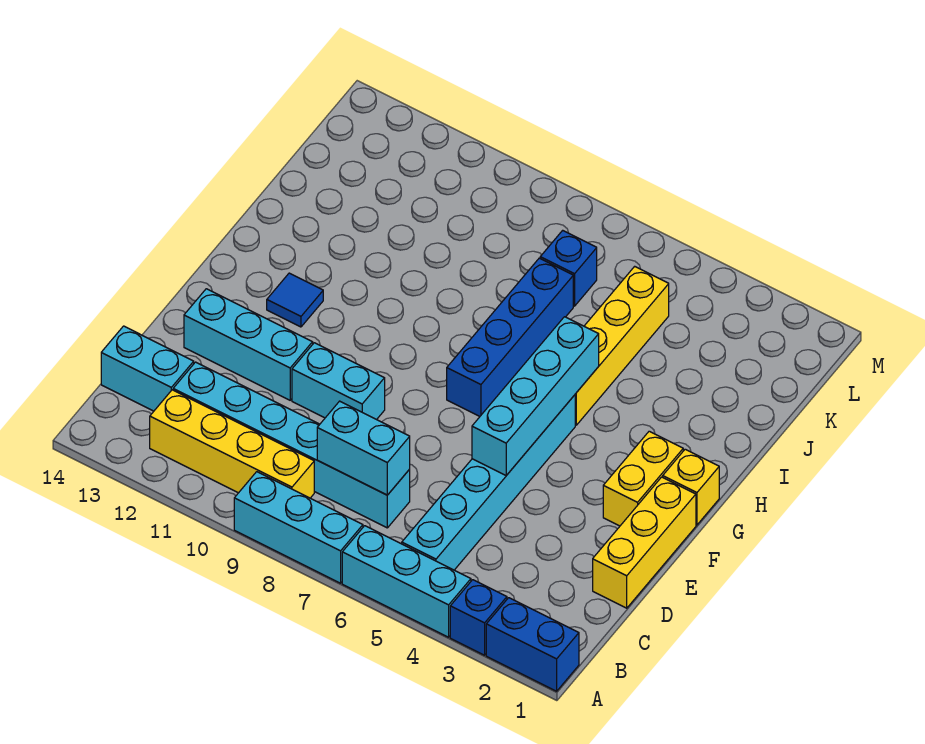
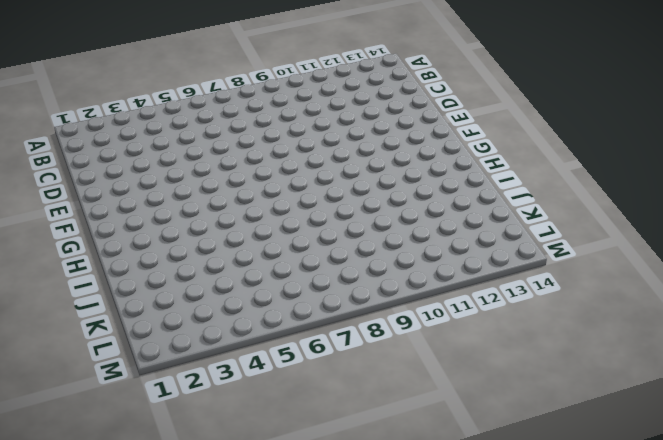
none -> blue 1x2 brick [486,598,579,691]
none -> blue 1x1 brick [450,580,507,655]
none -> cyan 1x3 brick [342,526,471,637]

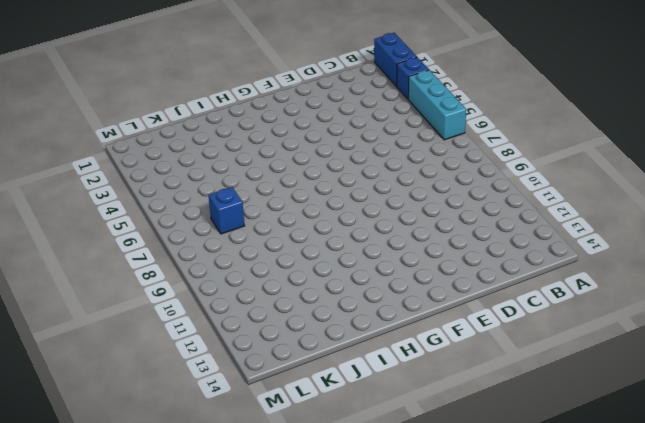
none -> cyan 1x3 brick [234,472,363,583]
none -> cyan 1x6 brick [402,395,575,570]
none -> yellow 1x4 brick [150,390,314,498]

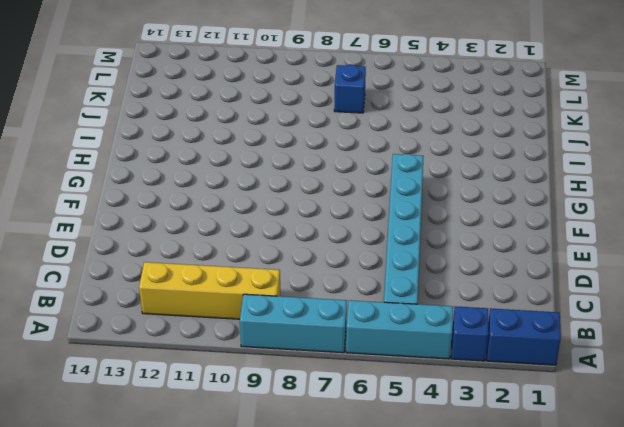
none -> cyan 1x6 brick [173,362,410,528]
none -> cyan 1x2 brick [101,326,194,411]
none -> yellow 1x3 brick [593,477,696,608]

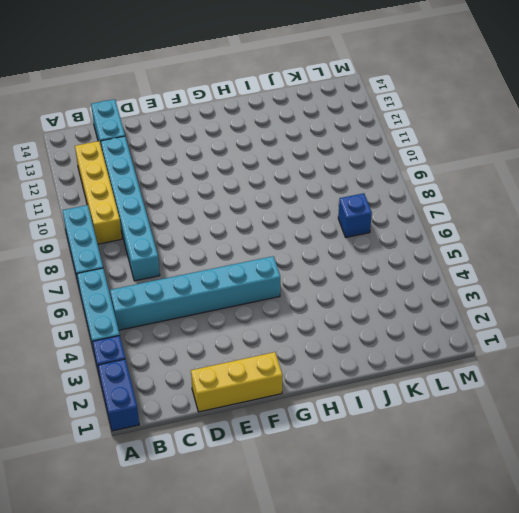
none -> cyan 1x2 brick [292,343,385,420]
none -> cyan 1x3 brick [184,289,313,400]
none -> yellow 1x2 brick [603,431,683,526]

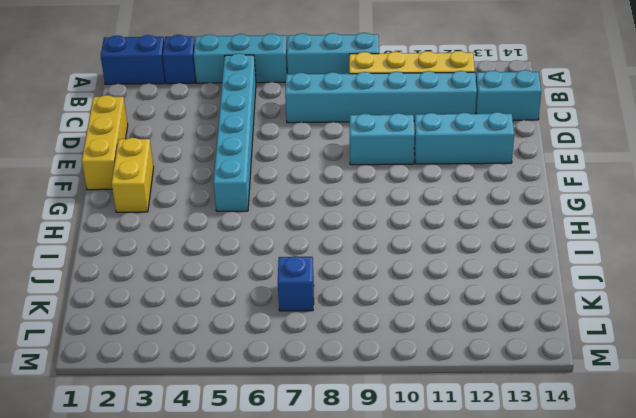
none -> yellow 1x1 brick [663,449,719,525]
none -> blue 1x4 brick [447,258,573,416]
none -> blue 1x1 tile [267,273,323,327]

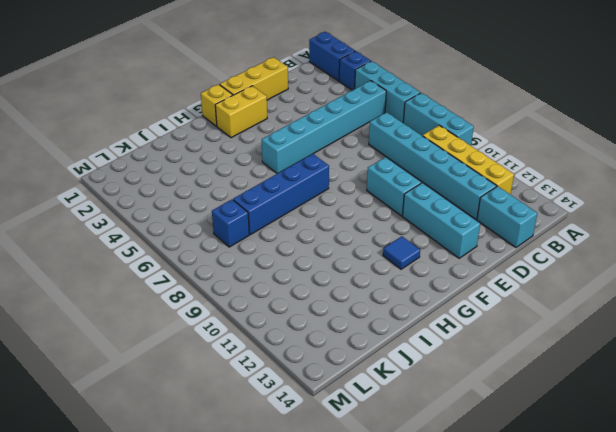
none -> yellow 1x4 brick [575,266,669,425]
none -> cyan 1x2 brick [317,401,410,495]
none -> cyan 1x4 brick [472,317,599,475]

